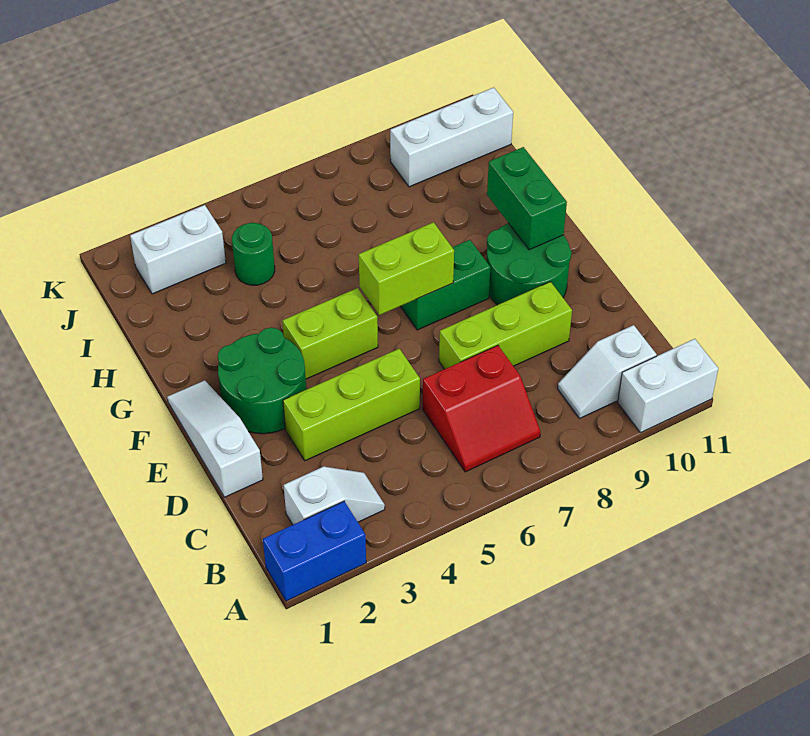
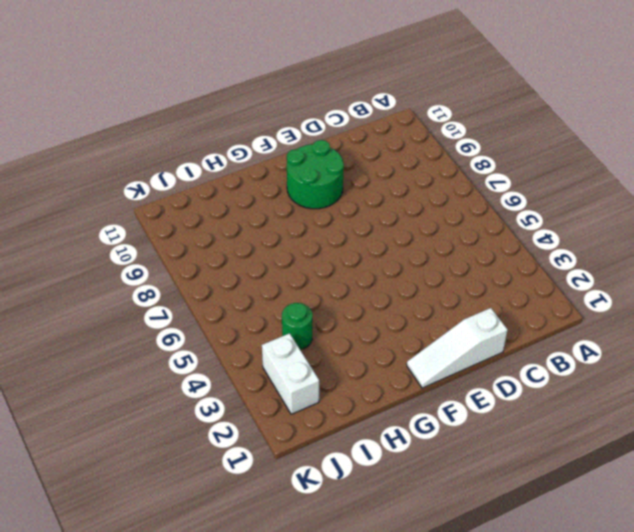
none -> blue 1x2 brick [263,501,366,601]
none -> white 1x2 brick [618,339,718,433]
none -> white 1x2 slope [284,467,385,525]

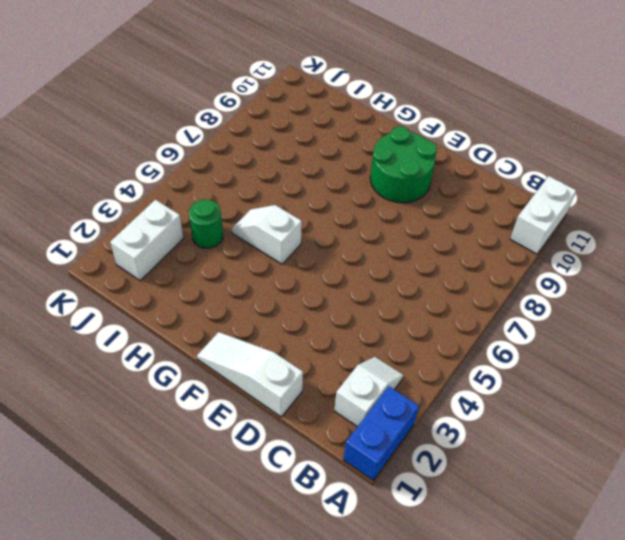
white 1x2 slope [231,205,302,264] -> white 1x2 slope turned to [558,325,657,419]
none -> red 2x2 slope [423,345,540,472]
none -> lime 1x3 brick [283,349,420,461]
none -> lime 1x3 brick [439,282,572,369]

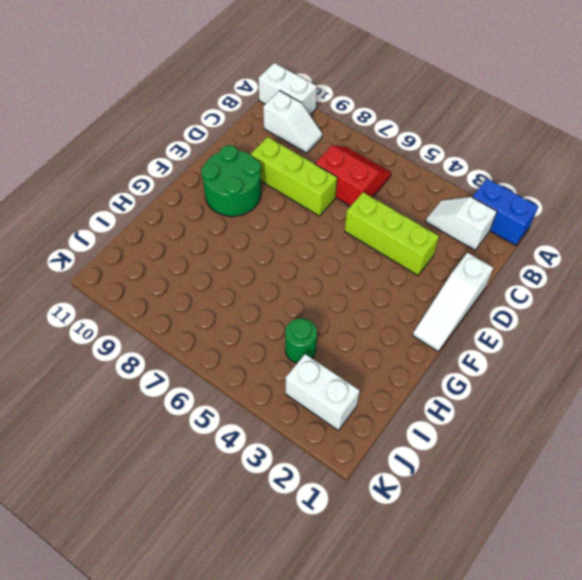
none -> green 2x2 round brick [218,328,306,434]
none -> lime 1x2 brick [282,288,378,379]
none -> green 1x2 brick [401,240,490,330]

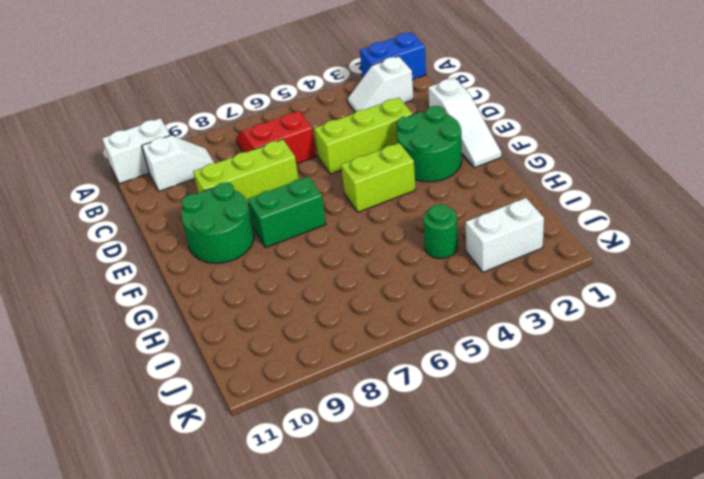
none -> white 1x3 brick [390,87,513,187]
none -> lime 1x2 brick [359,222,454,315]
none -> green 1x2 brick [487,147,567,250]

